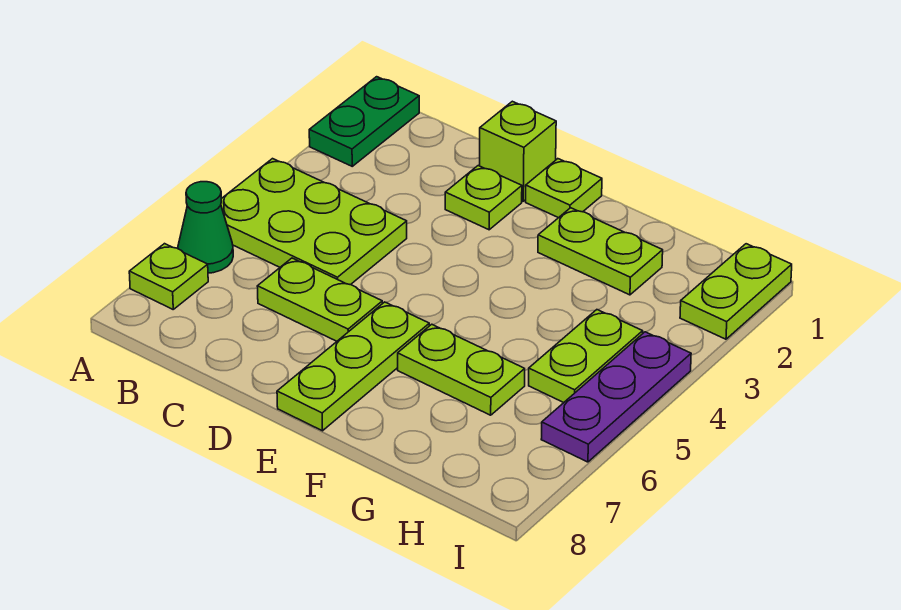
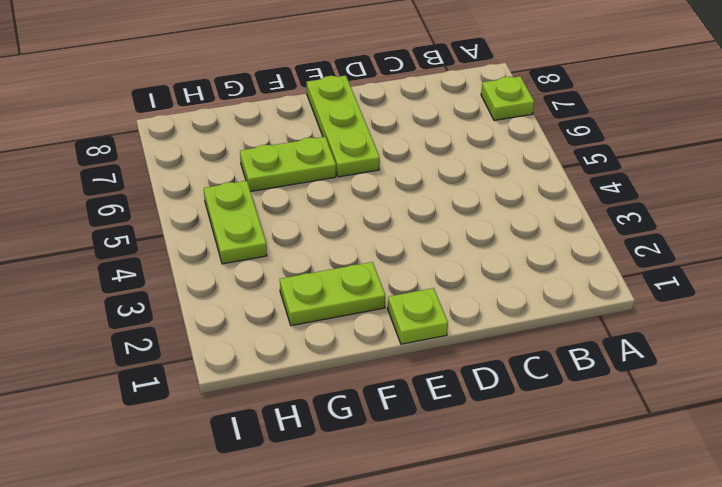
none -> green 1x2 plate [309,77,419,166]
none -> lime 2x3 plate [221,159,407,285]
none -> green 1x1 cone [178,182,233,273]

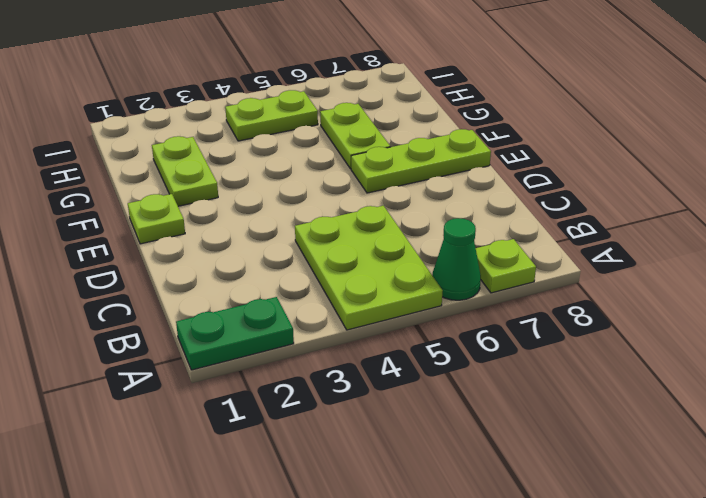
none -> lime 1x2 plate [257,258,382,341]
none -> lime 1x1 brick [480,101,556,201]
none -> lime 1x1 plate [445,166,522,230]

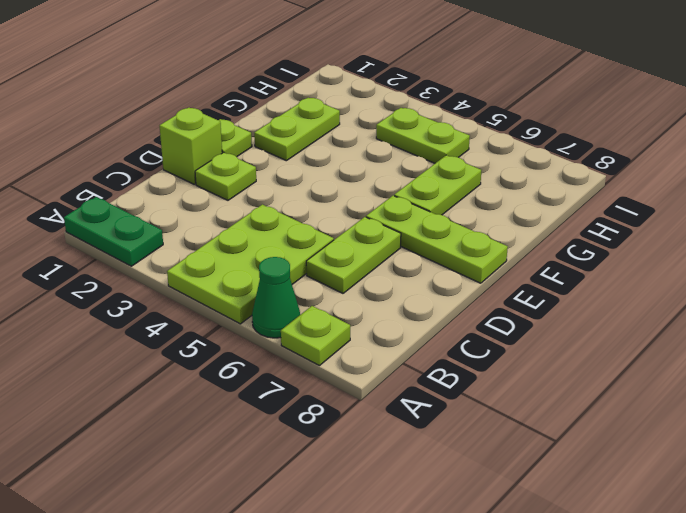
none -> lime 1x2 plate [680,244,792,339]
none -> purple 1x3 plate [541,332,691,462]

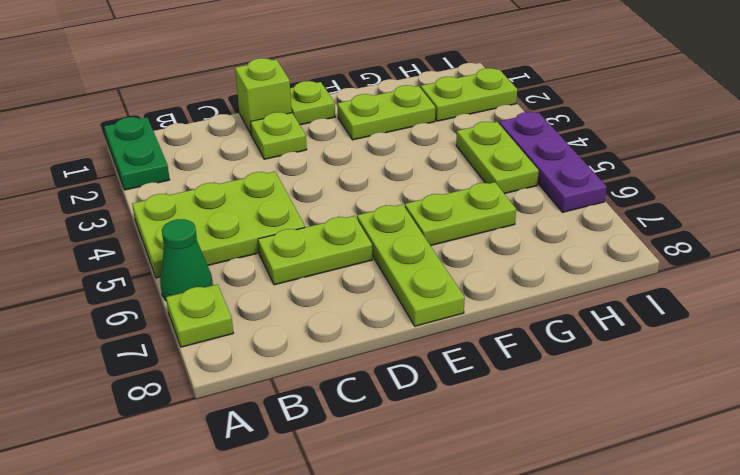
lime 1x2 plate [421,68,517,121] -> lime 1x2 plate turned to [680,244,792,339]

